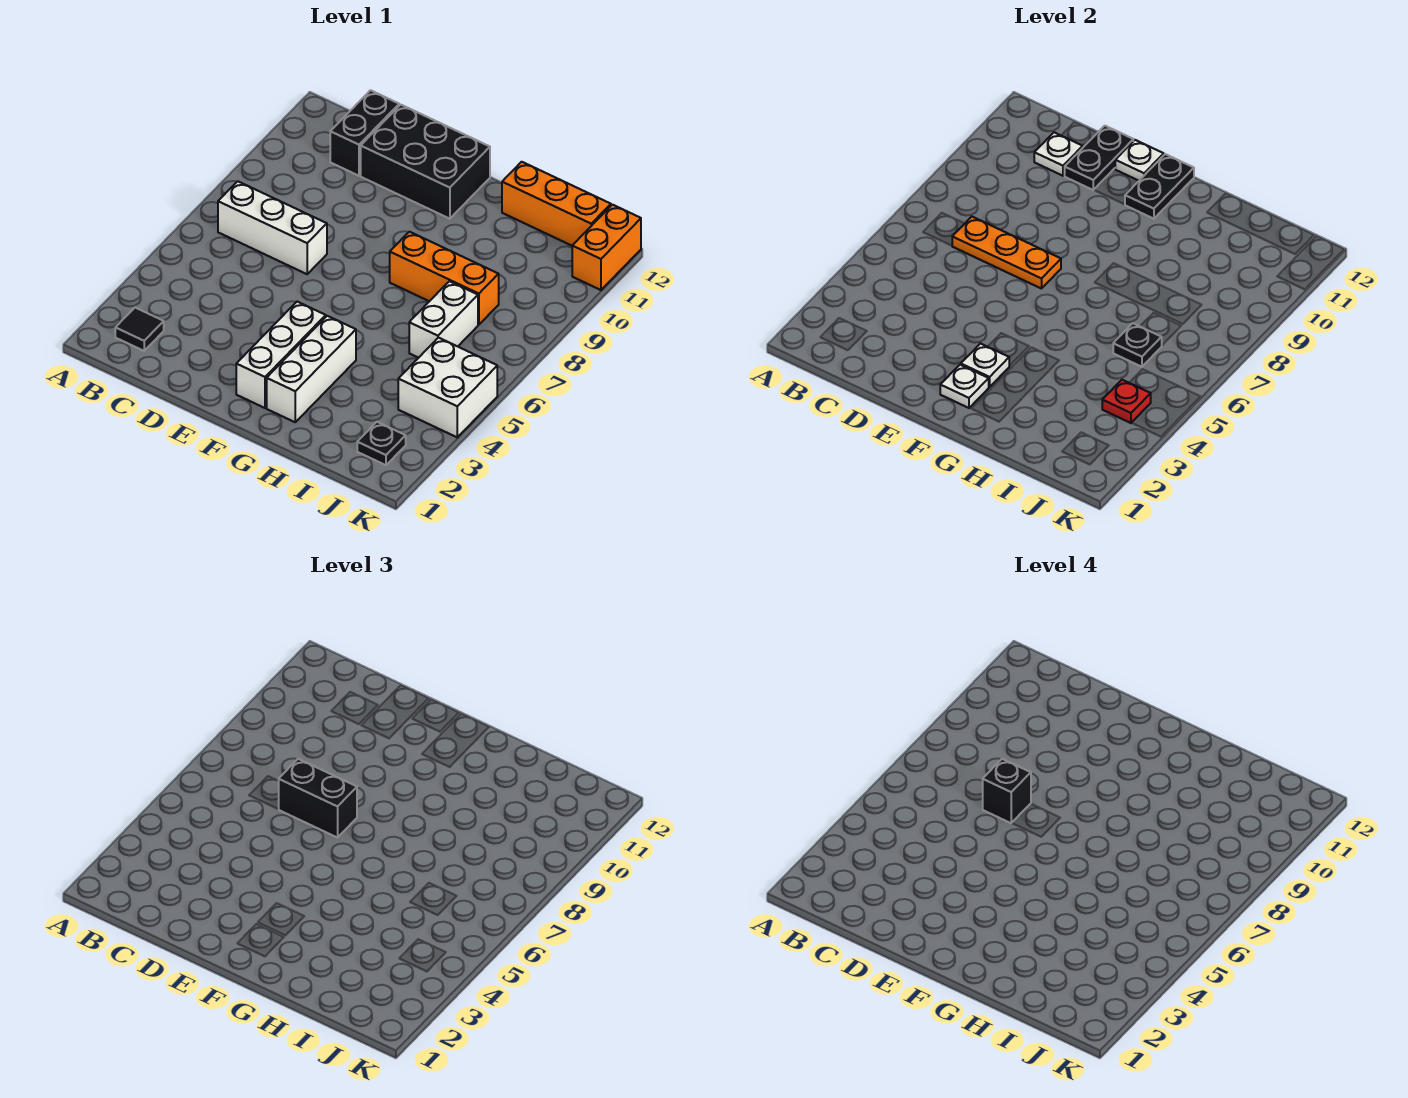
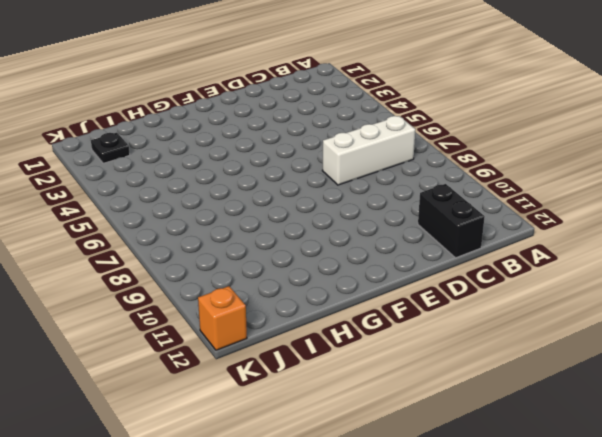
orange 1x1 brick [198,286,247,350] -> orange 1x2 brick [572,205,641,290]
none -> black 1x1 tile [115,308,164,351]
none -> black 2x3 brick [361,105,490,219]
none -> white 1x3 brick [236,302,326,408]

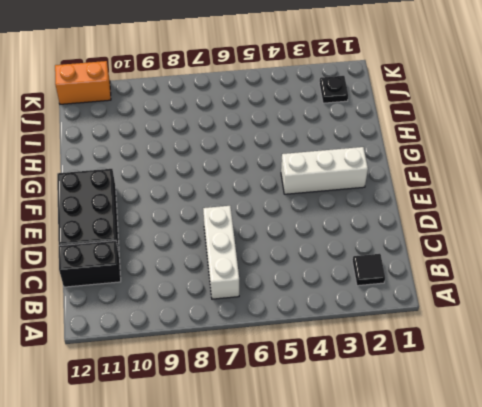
none -> white 1x3 brick [267,316,356,422]
none -> orange 1x3 brick [390,232,499,325]
none -> orange 1x3 brick [502,162,611,246]

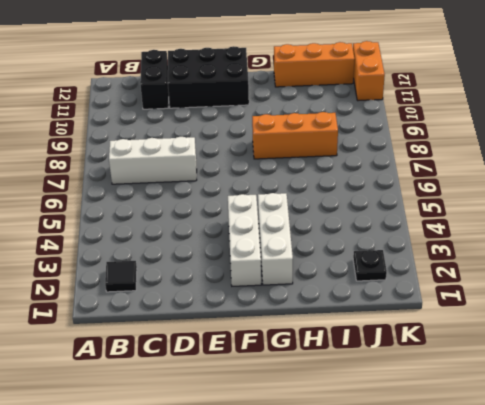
none -> white 1x2 brick [409,281,478,358]
none -> white 2x2 brick [398,338,497,437]
none -> orange 1x3 plate [952,217,1061,289]

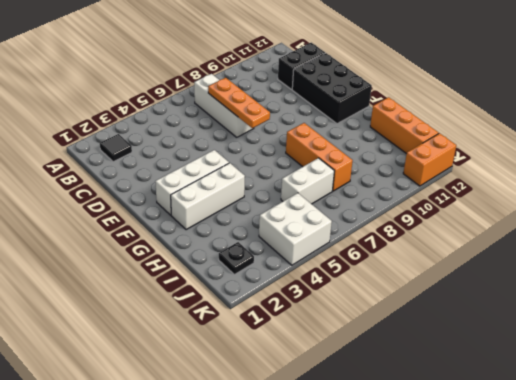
none -> white 1x1 plate [1034,132,1083,176]
none -> black 1x2 plate [1065,126,1133,190]
none -> white 1x1 plate [1115,140,1164,181]

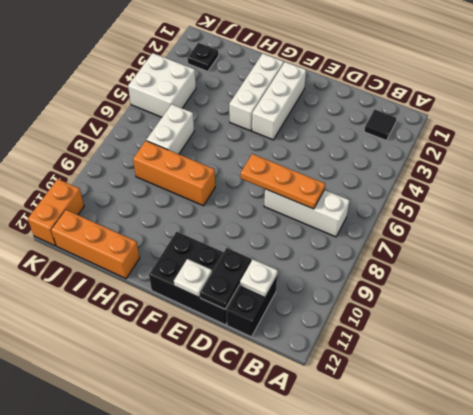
none -> white 1x1 plate [940,365,989,408]
none -> white 1x1 plate [961,344,1009,387]
none -> black 1x2 plate [1125,154,1194,219]

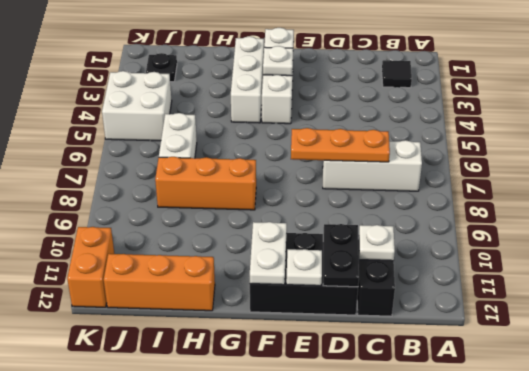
white 1x2 plate [250,222,287,285] -> black 1x2 plate [1125,154,1194,219]
none -> black 1x1 plate [1113,323,1162,367]
none -> red 1x1 plate [1102,380,1151,423]
none -> black 1x2 brick [279,759,357,838]

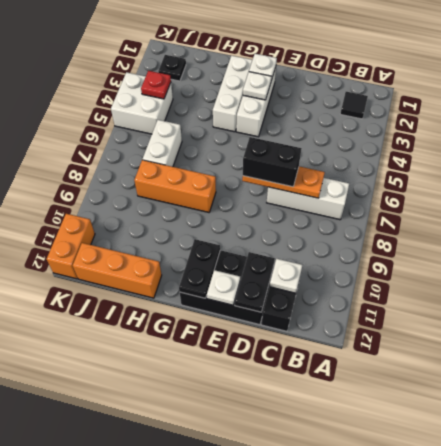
none -> black 1x1 plate [1113,323,1162,367]
none -> black 1x1 brick [983,759,1031,823]

